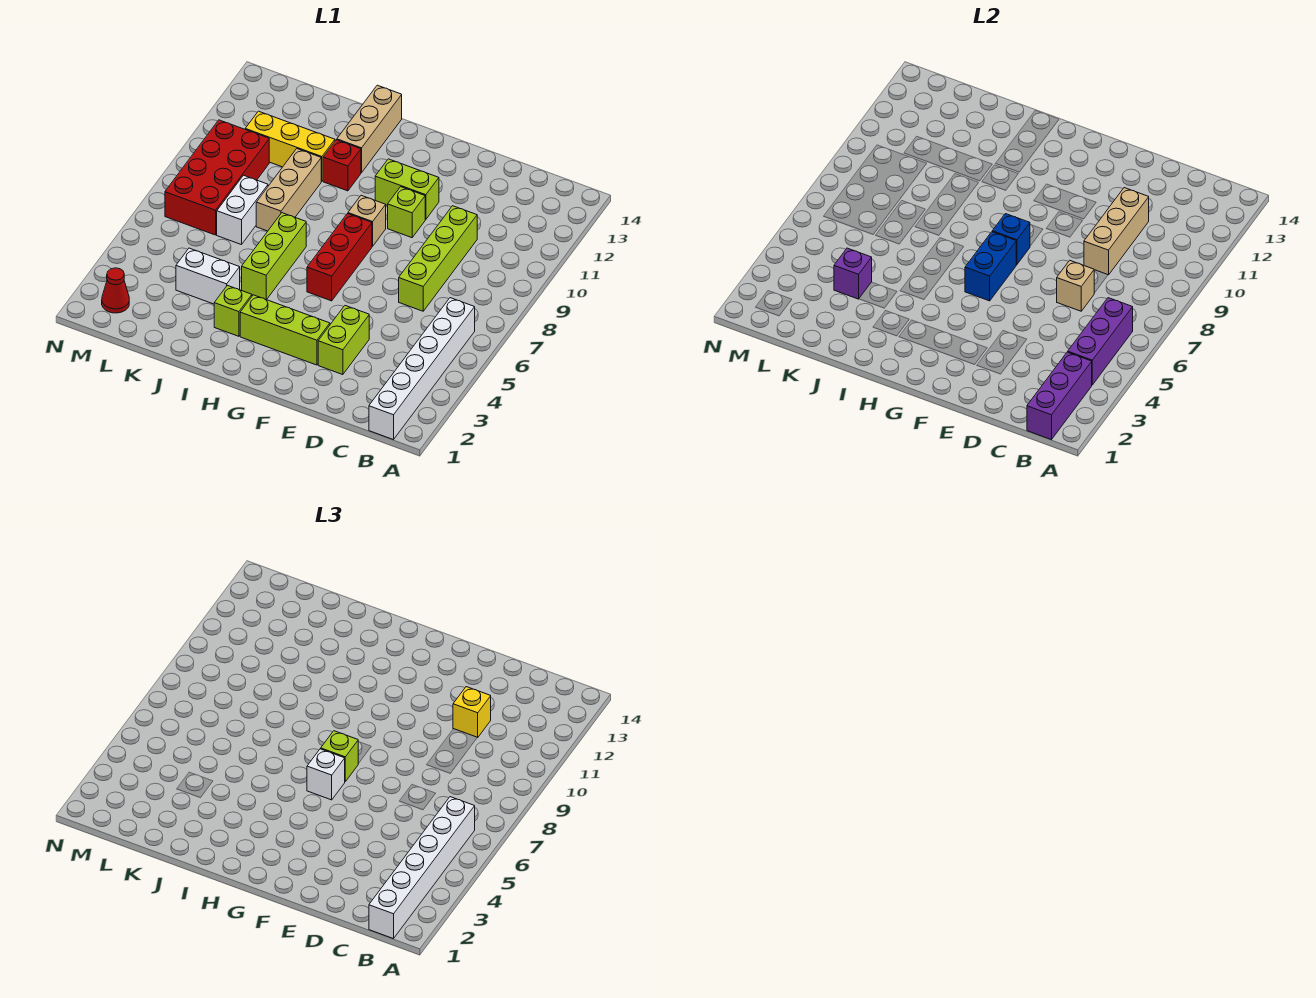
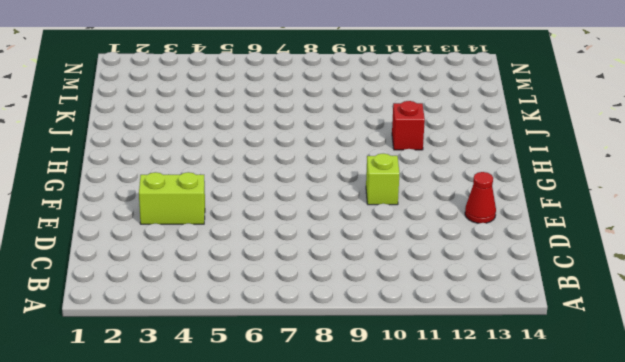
red 1x1 cone [465,172,496,223] -> red 1x1 cone moved to [102,268,129,313]
none -> white 1x6 brick [369,298,475,440]
none -> lime 1x4 brick [399,206,477,311]
none -> lime 1x3 brick [240,295,330,365]

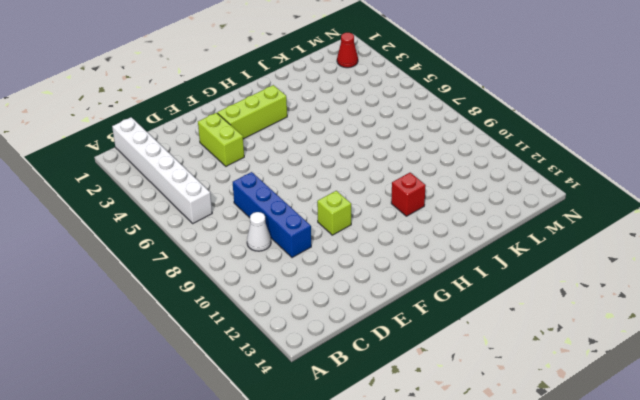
white 1x1 cone [247,212,271,251] -> none
blue 1x4 brick [233,172,311,258] -> lime 1x4 brick [399,206,477,311]
none -> lime 1x2 brick [375,159,439,220]
none -> red 1x3 brick [307,214,372,301]
none -> tan 1x1 brick [348,195,386,246]

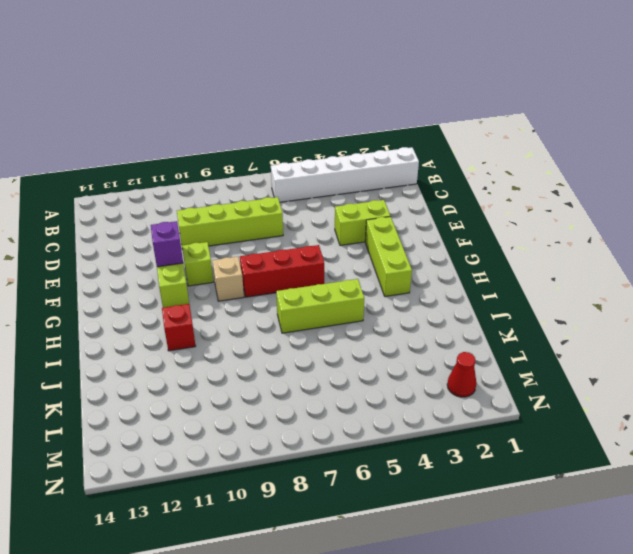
purple 1x1 brick [151,221,183,267] -> purple 1x1 brick moved to [834,248,872,299]
none -> lime 1x1 brick [214,285,252,336]
none -> tan 1x3 brick [337,85,402,173]
none -> white 1x2 brick [176,248,240,304]

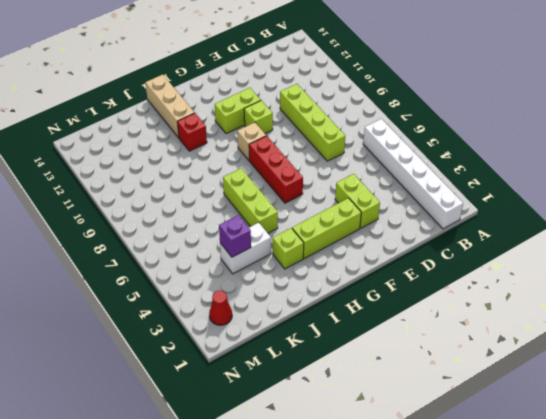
none -> tan 1x3 brick [256,149,321,231]
none -> yellow 1x3 brick [245,111,335,181]
none -> white 1x2 brick [217,175,268,245]

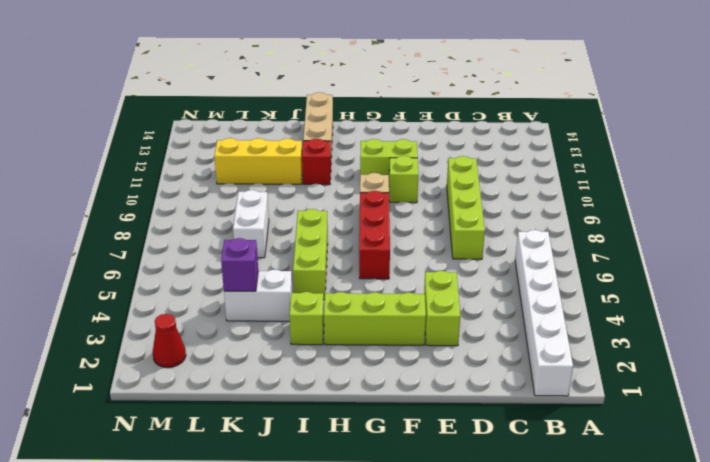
none -> tan 1x3 brick [256,149,321,231]
none -> red 2x4 brick [165,120,269,235]
none -> purple 1x3 brick [1027,352,1092,440]

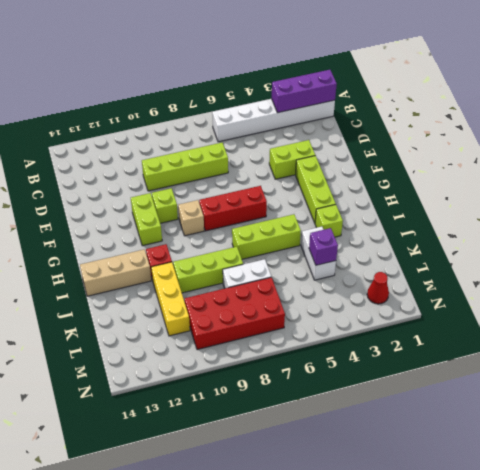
lime 1x3 brick [173,247,243,293] -> tan 1x3 brick [256,149,321,231]
none -> purple 1x3 brick [1068,298,1133,385]
none -> tan 1x1 brick [1057,260,1094,311]
none -> tan 1x3 brick [1084,188,1149,275]

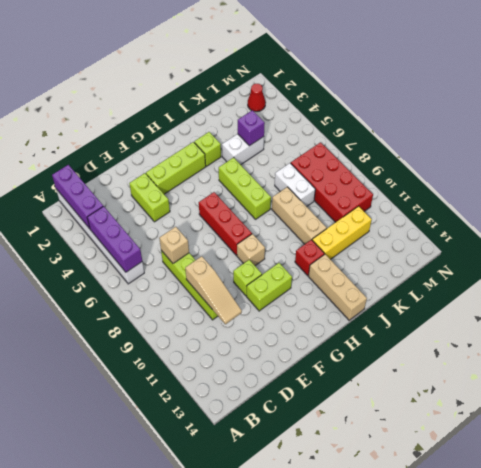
tan 1x3 slope [185,256,242,324] -> tan 1x3 brick [1084,188,1149,275]
none -> blue 1x2 brick [965,232,1016,301]
none -> blue 1x1 brick [992,214,1030,265]
none -> white 1x6 brick [369,797,475,939]

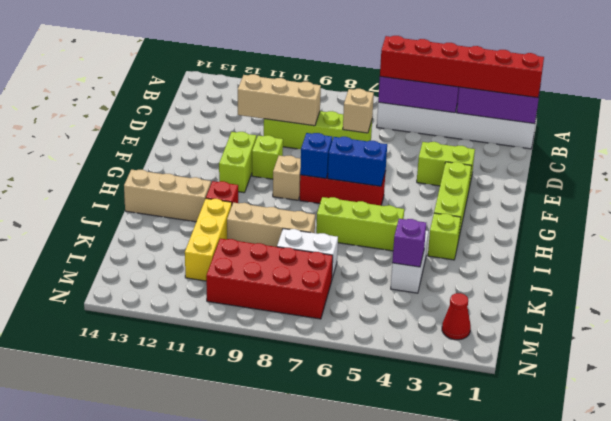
red 1x6 brick [380,36,544,98] -> white 1x6 brick [369,797,475,939]
none -> yellow 1x1 brick [453,687,491,738]
none -> white 1x1 brick [307,749,345,800]
none -> lime 1x1 brick [321,731,358,781]

